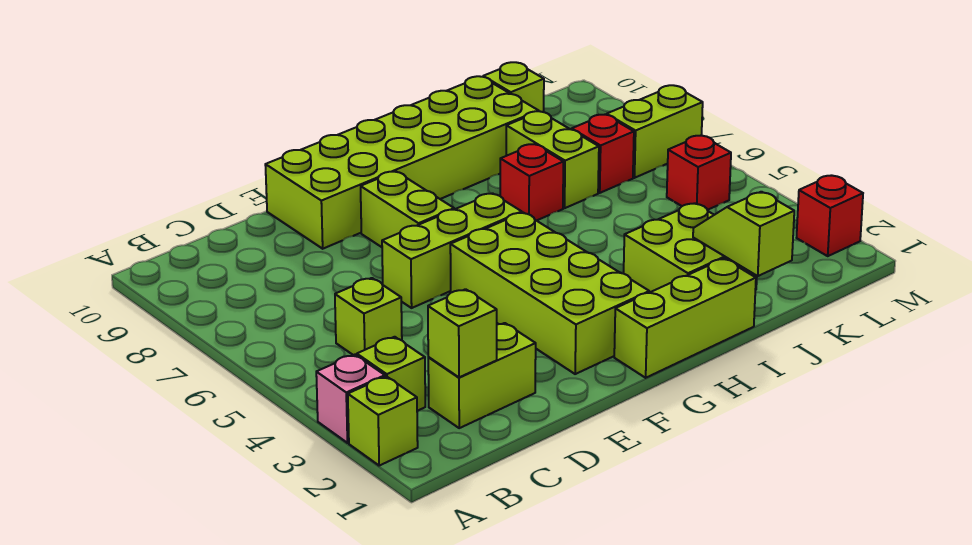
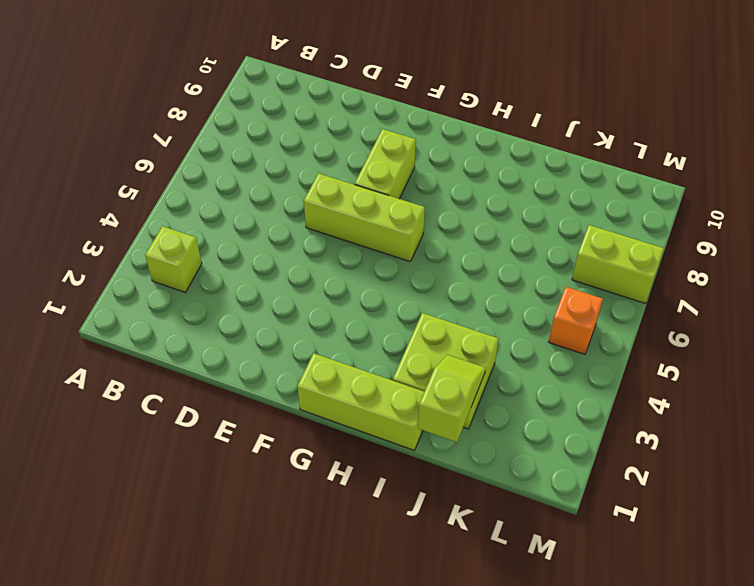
orange 1x1 brick [549,287,603,354] -> red 1x1 brick [667,136,731,210]
none -> lime 1x1 brick [348,376,418,465]
none -> pink 1x1 brick [316,355,385,443]
none -> lime 1x2 brick [428,323,536,428]

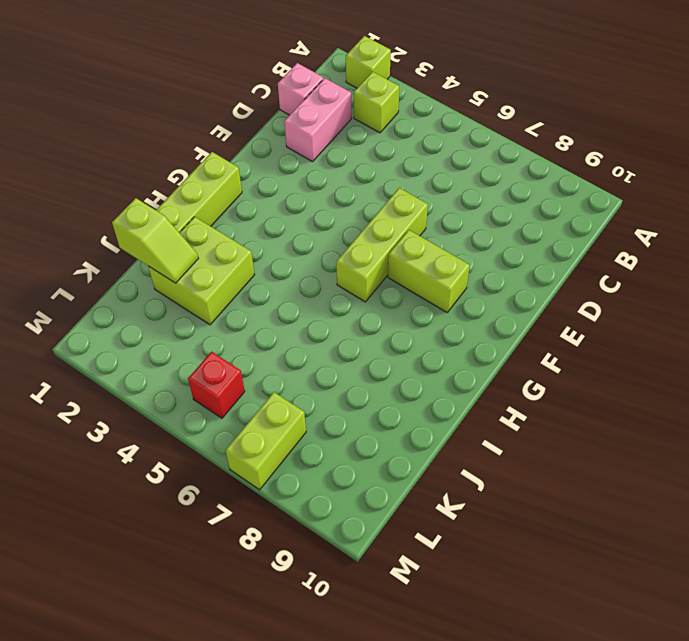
pink 1x1 brick [278,63,323,115] -> pink 1x1 brick moved to [316,355,385,443]
pink 1x2 brick [284,78,352,162] -> lime 1x2 brick [428,323,536,428]
none -> lime 1x1 brick [335,278,402,355]
none -> lime 2x6 brick [265,76,538,249]
none -> lime 2x4 brick [450,213,649,374]

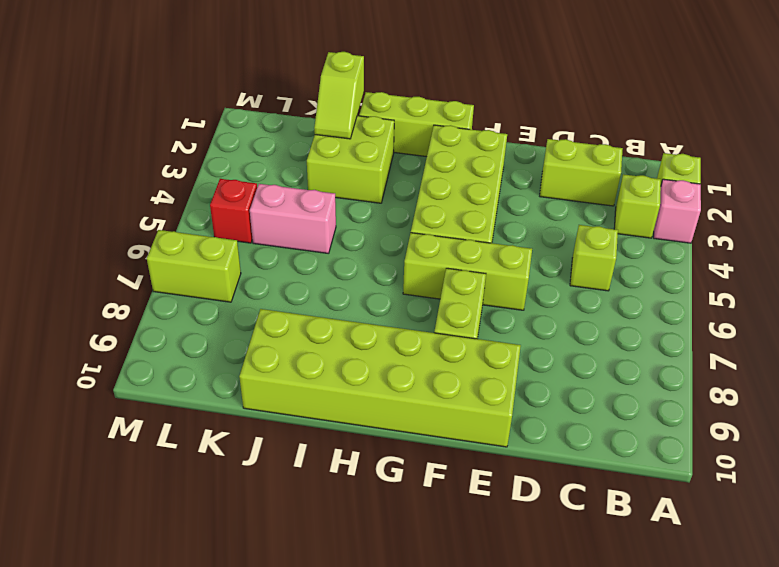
pink 1x2 brick [250,184,336,254] -> none
none -> red 1x1 brick [500,144,563,221]
none -> lime 1x2 brick [506,111,599,208]
none -> red 1x1 brick [572,115,634,193]

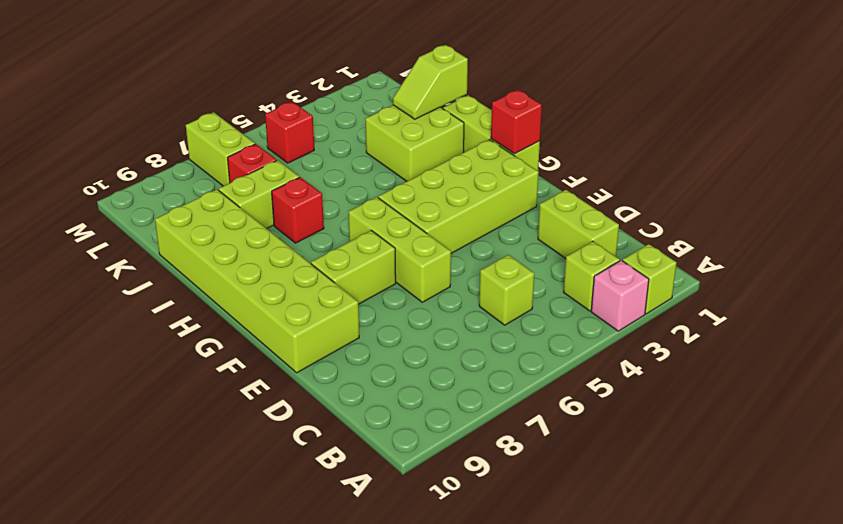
red 1x1 brick [491,90,542,154] -> red 1x1 brick moved to [797,175,863,256]
none -> lime 1x1 brick [483,62,544,112]
none -> lime 1x1 brick [428,289,497,377]

